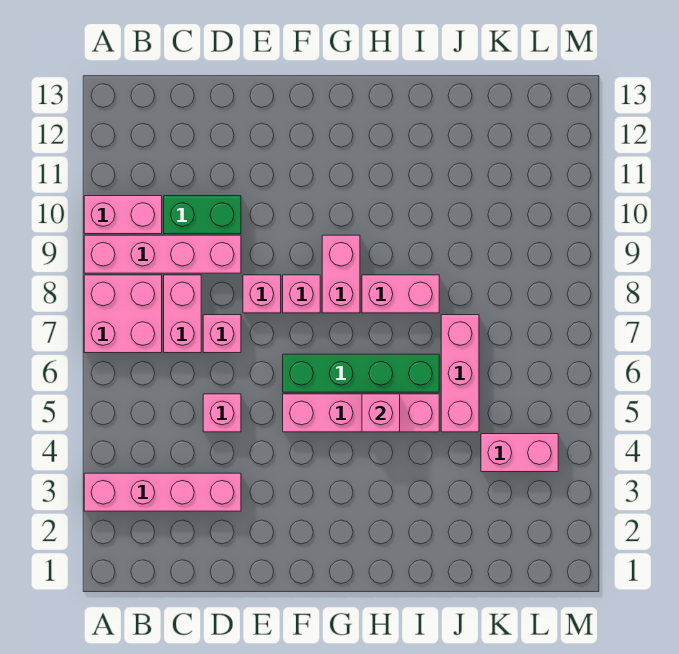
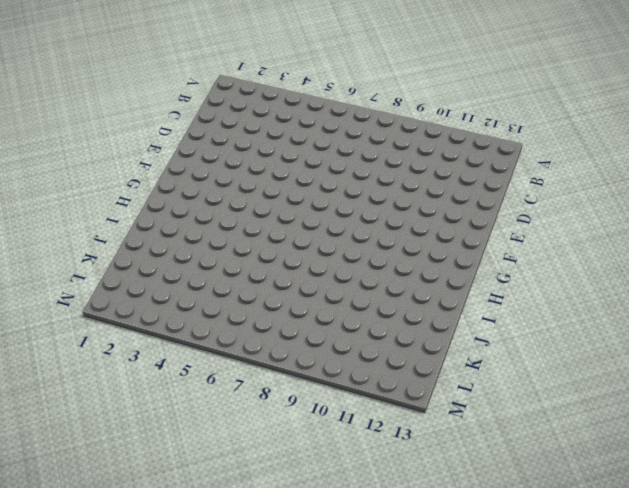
none -> pink 1x4 brick [84,473,241,511]
none -> pink 2x2 brick [84,275,162,353]
none -> pink 1x4 brick [84,235,241,273]

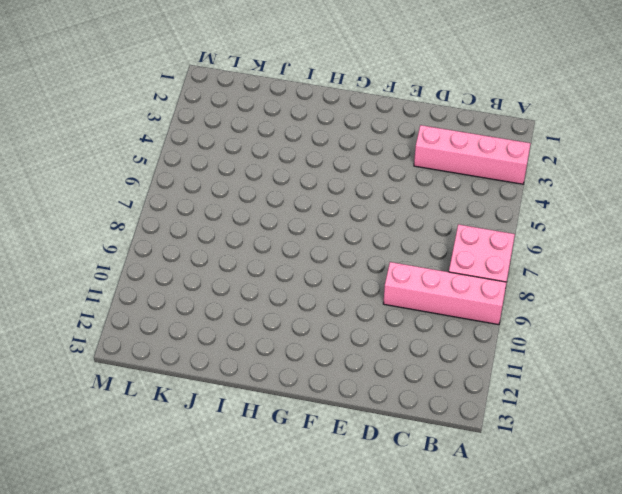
none -> pink 1x2 brick [84,196,162,234]
none -> pink 1x2 brick [164,275,201,353]
none -> green 1x2 brick [164,196,241,234]

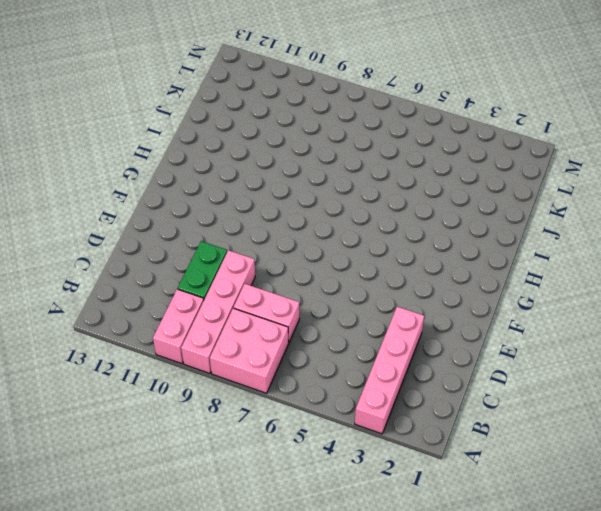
none -> pink 1x1 brick [203,394,241,432]
none -> pink 1x1 brick [203,315,241,353]
none -> pink 1x1 brick [243,275,281,313]

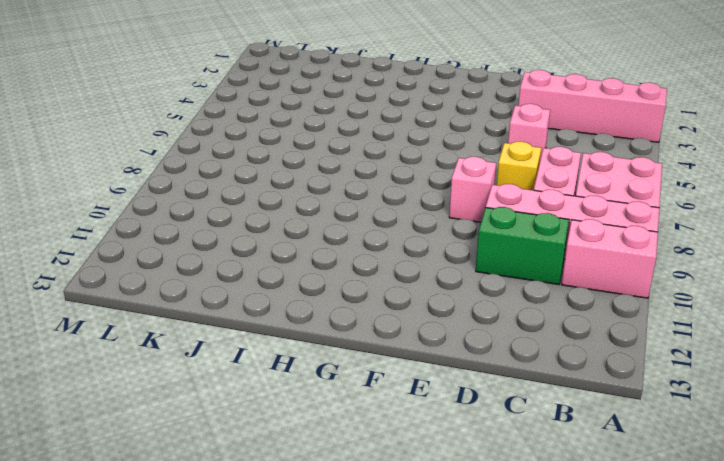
yellow 1x1 brick [497,142,541,190] -> pink 1x1 brick [203,315,241,353]
none -> pink 1x4 brick [283,394,439,432]
none -> green 1x4 brick [283,354,439,392]
none -> pink 1x1 brick [283,275,320,313]

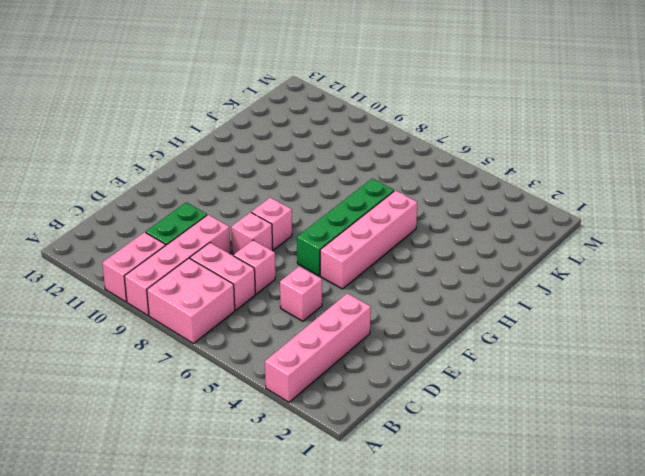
none -> pink 1x2 brick [322,235,360,313]
none -> pink 1x2 brick [362,275,439,313]
none -> pink 1x3 brick [441,315,479,432]

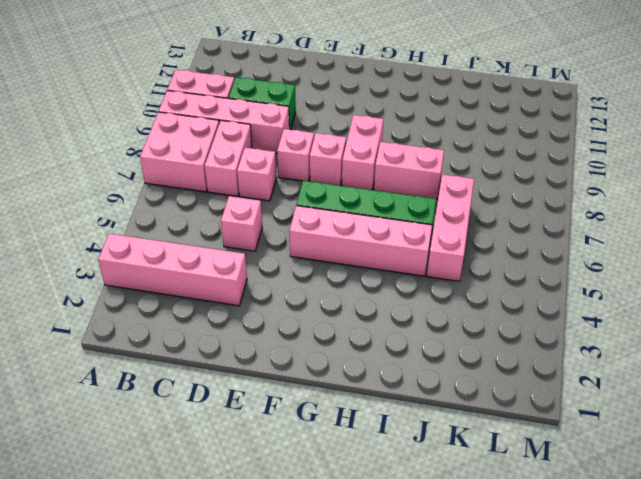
none -> pink 1x2 brick [481,434,558,472]
none -> pink 1x1 brick [362,394,400,432]

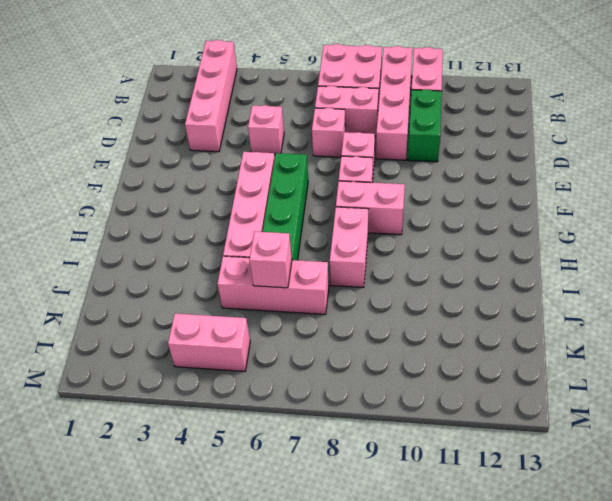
pink 1x1 brick [250,232,292,288] -> pink 1x1 brick moved to [362,394,400,432]
pink 1x2 brick [168,314,250,371] -> pink 1x2 brick turned to [481,434,558,472]

